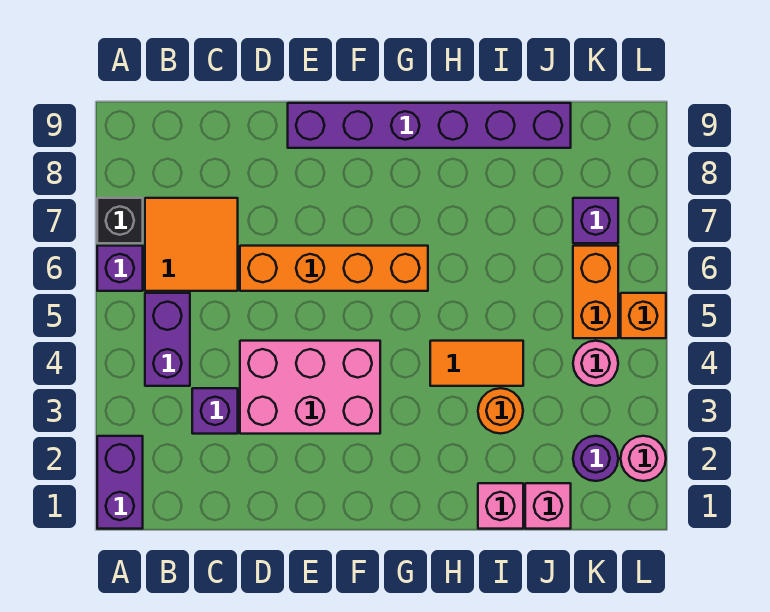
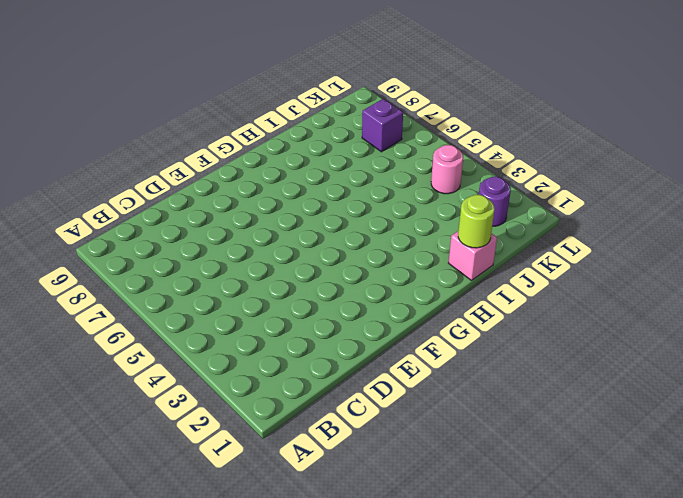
lime 1x1 round brick [458,195,495,248] -> none
none -> purple 1x2 brick [97,436,143,529]
none -> purple 1x1 brick [97,246,143,291]
none -> black 1x1 brick [97,198,143,243]

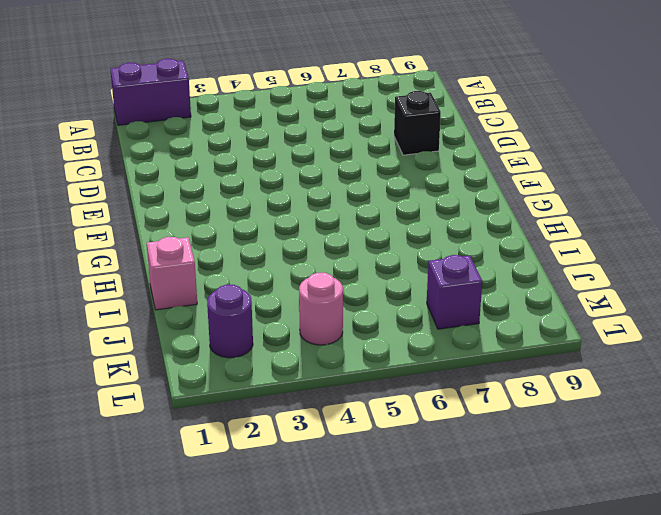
black 1x1 brick [394,91,441,155] -> black 1x1 brick moved to [97,198,143,243]
none -> purple 1x1 brick [97,246,143,291]
none -> purple 1x2 brick [145,293,190,386]
none -> orange 2x2 tile [145,198,238,291]

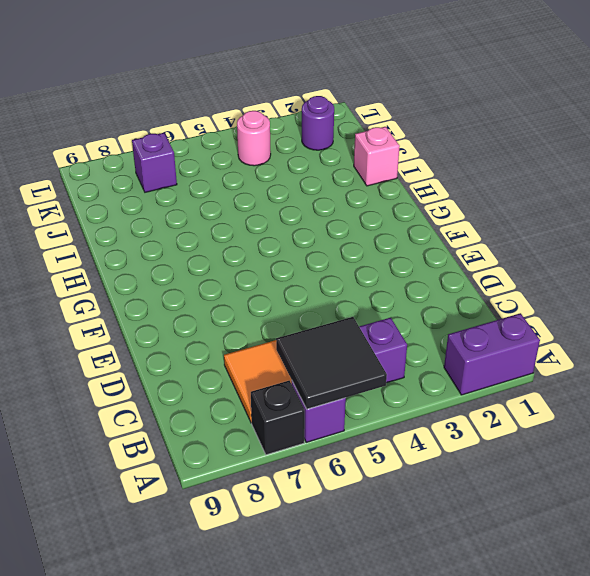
black 2x2 tile [276,317,387,409] -> none
none -> purple 1x1 brick [192,388,238,434]
none -> pink 2x3 brick [240,341,380,434]
none -> orange 1x4 brick [240,246,428,291]

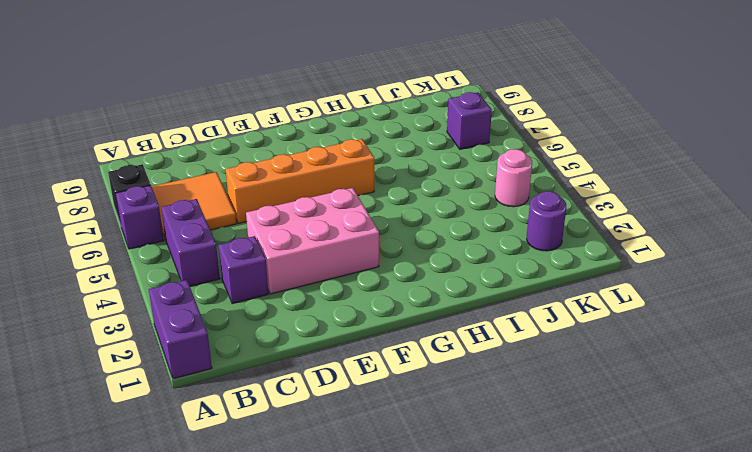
none -> purple 1x6 brick [288,103,571,148]
none -> orange 1x2 tile [430,341,523,386]
none -> pink 1x1 brick [478,483,523,529]

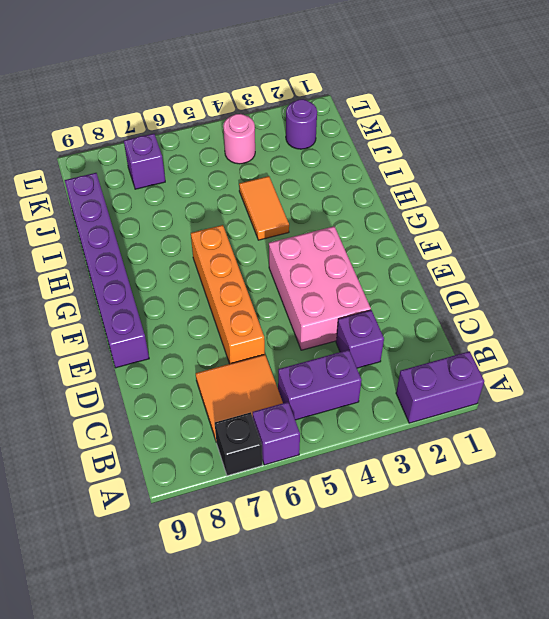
none -> pink 1x1 brick [478,483,523,529]
none -> orange 1x1 round brick [478,388,523,434]
none -> pink 1x1 brick [525,483,571,529]

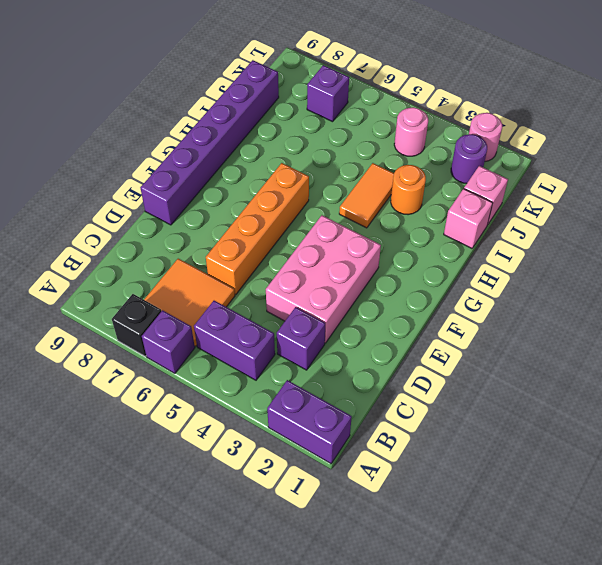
none -> orange 1x2 brick [573,246,618,338]
none -> orange 1x1 brick [621,293,666,338]

